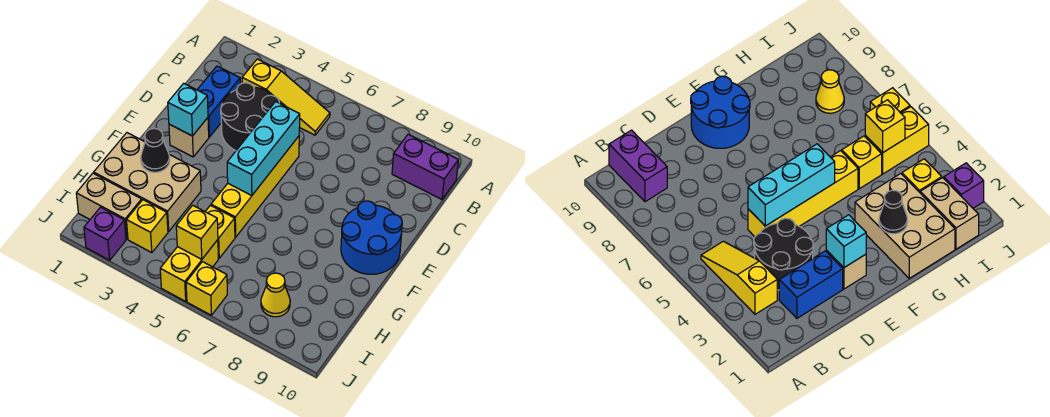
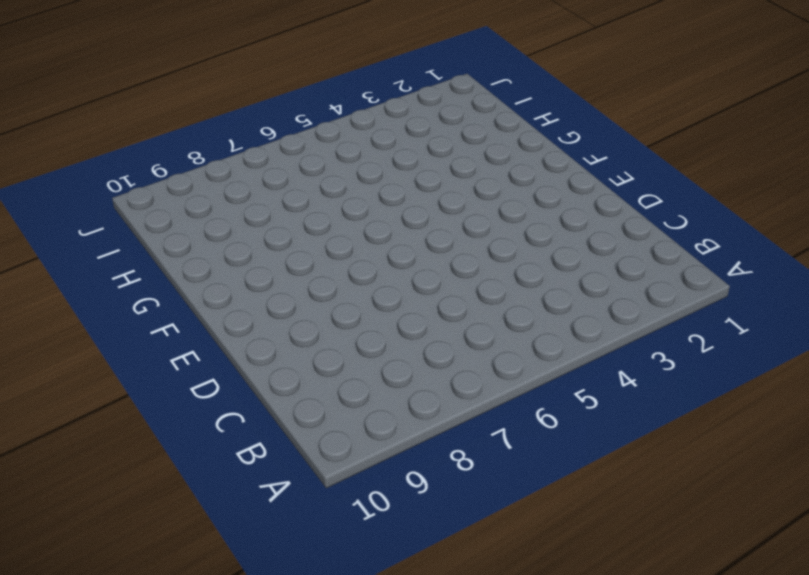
none -> yellow 1x3 slope [242,59,330,135]
none -> purple 1x2 brick [392,134,458,199]
none -> blue 1x2 brick [197,66,240,137]

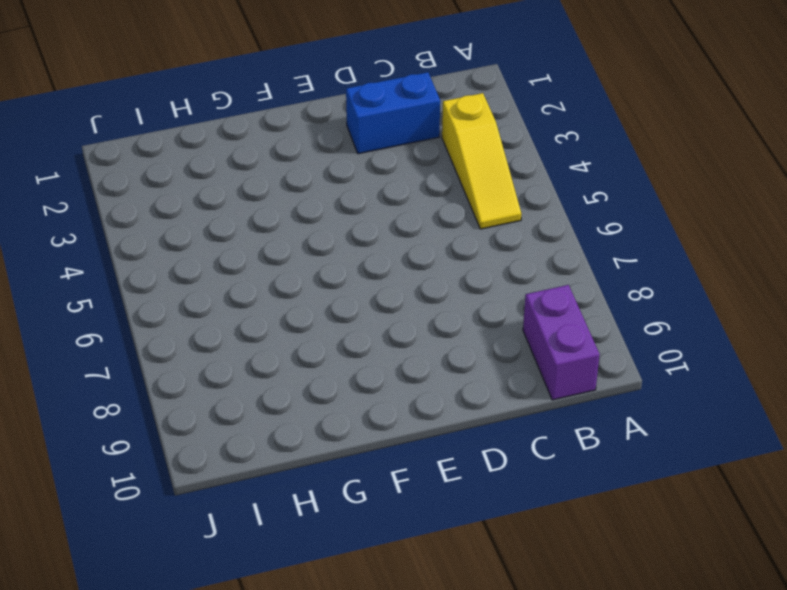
none -> black 2x2 round brick [221,83,279,151]
none -> yellow 1x4 brick [211,136,299,237]
none -> tan 1x1 brick [169,118,209,157]

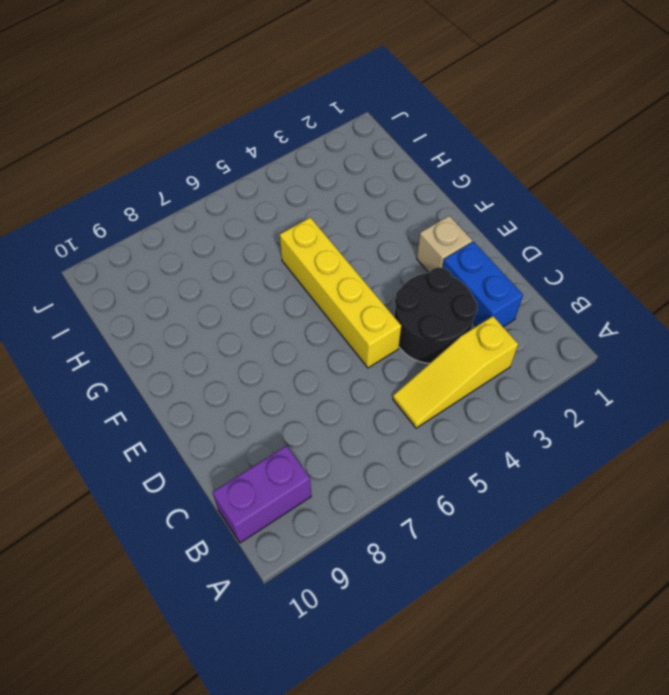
none -> blue 2x2 round brick [341,201,402,274]
none -> tan 2x3 brick [94,133,201,231]
none -> yellow 1x1 brick [205,205,235,258]

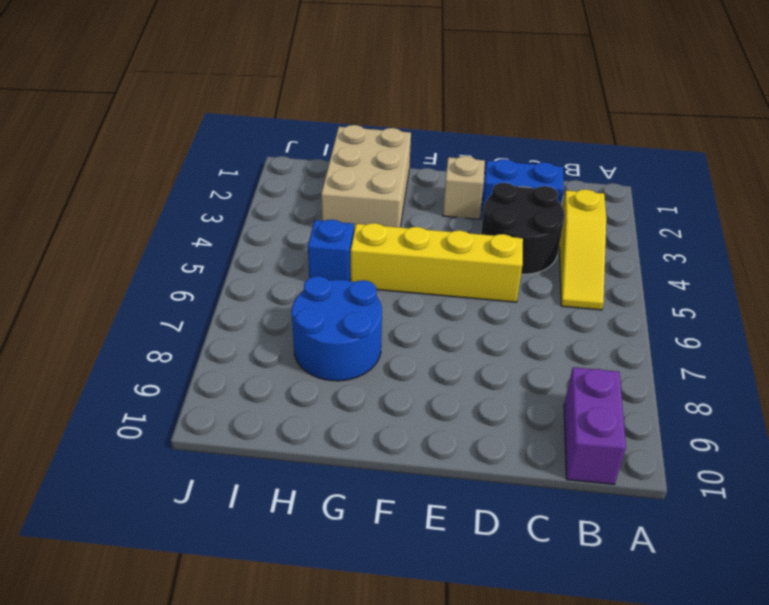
blue 2x2 round brick [292,276,382,381] -> blue 2x2 round brick moved to [341,201,402,274]
blue 1x1 brick [308,220,354,281] -> yellow 1x1 brick [205,205,235,258]
none -> tan 1x2 brick [76,173,142,239]
none -> yellow 1x1 brick [127,200,168,253]
none -> yellow 1x2 brick [160,240,218,301]

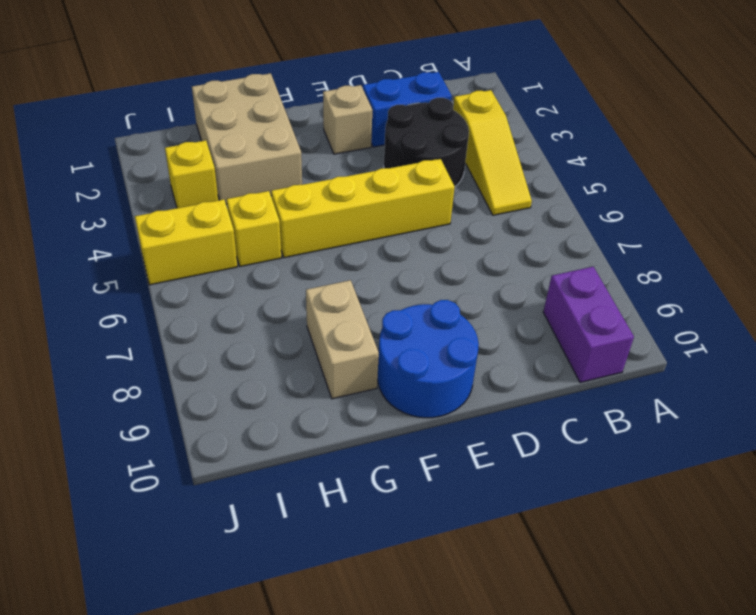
tan 1x2 brick [306,280,379,399] -> tan 1x2 brick moved to [76,173,142,239]
none -> yellow 1x1 cone [261,273,290,317]
none -> purple 1x1 brick [84,207,126,260]
none -> yellow 1x1 brick [186,262,227,315]

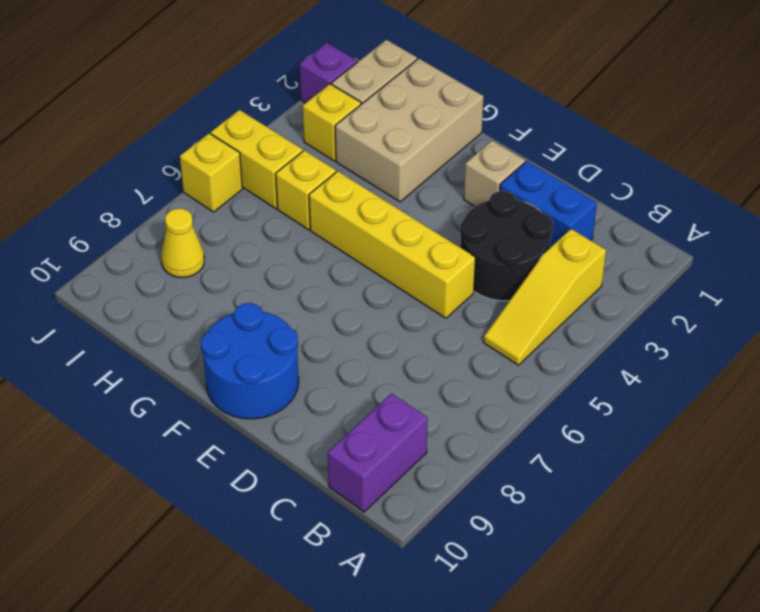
none -> cyan 1x3 brick [227,102,300,196]
none -> cyan 1x1 brick [168,83,208,136]
none -> black 1x1 cone [141,128,170,172]

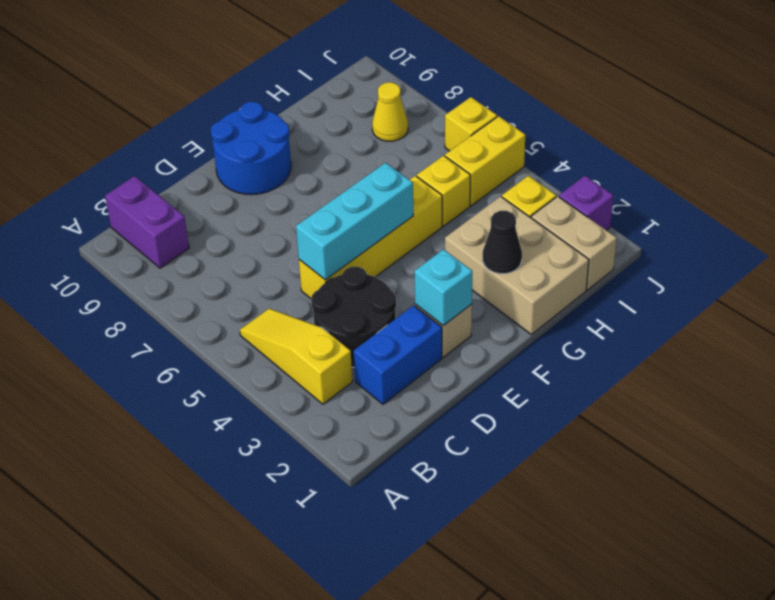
none -> yellow 1x1 brick [176,205,218,259]

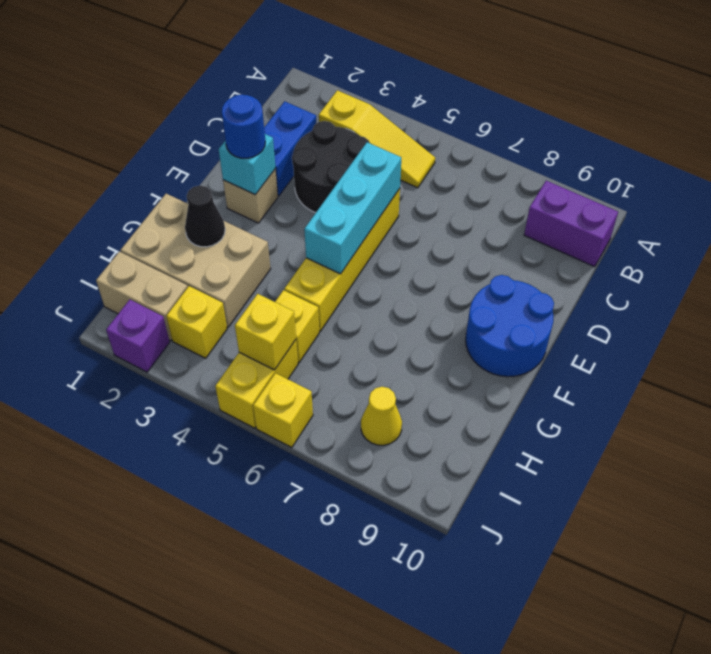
blue 1x1 round brick [222,94,265,158] -> none

